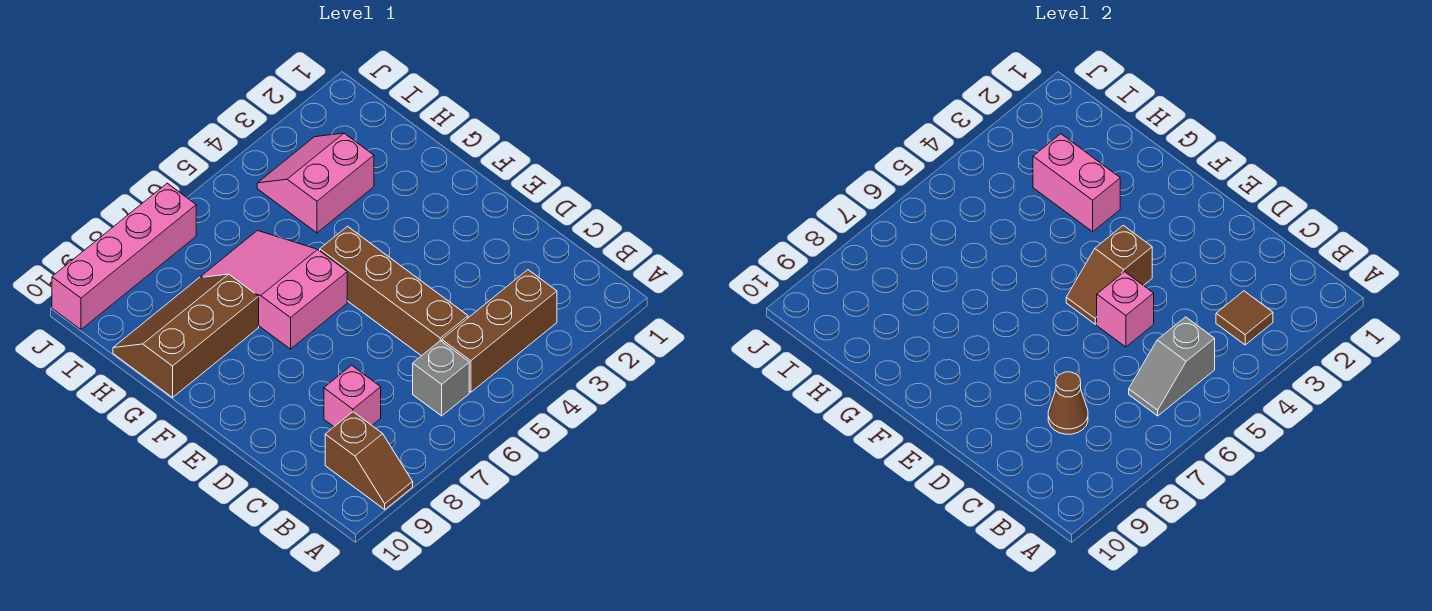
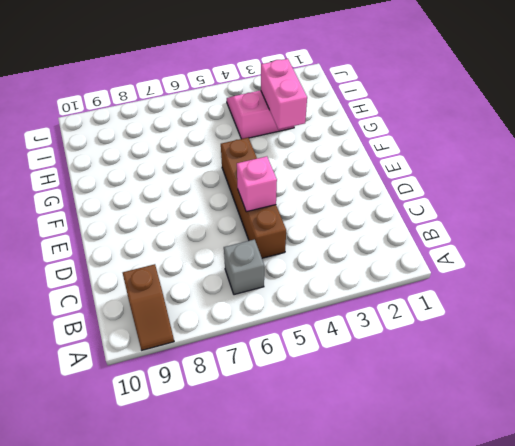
none -> brown 1x3 brick [442,270,557,392]
none -> pink 1x1 brick [324,365,381,427]
none -> pink 2x3 slope [200,231,347,349]

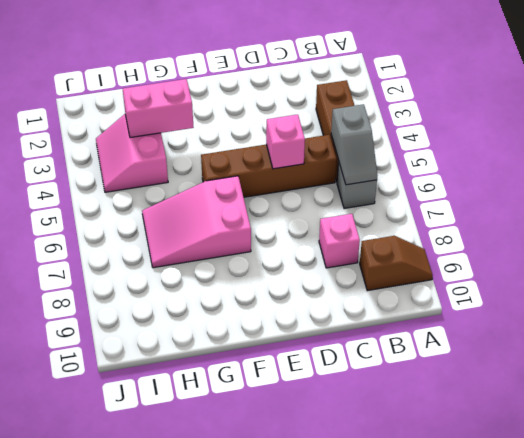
none -> brown 2x3 slope [113,274,259,397]
none -> pink 1x4 brick [52,183,196,329]
none -> brown 1x1 tile [1216,291,1273,345]

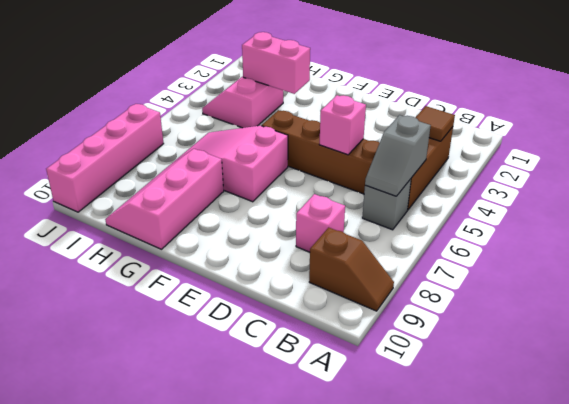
pink 2x3 slope [105,149,224,249] -> brown 2x3 slope [113,274,259,397]
none -> brown 1x1 cone [1048,372,1088,434]
none -> brown 1x2 slope [1066,225,1152,324]

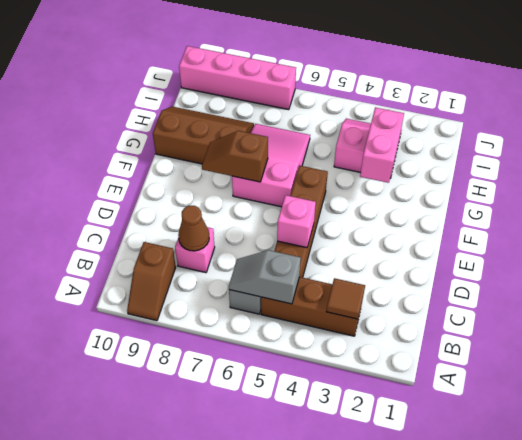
brown 1x2 slope [202,131,268,182] -> brown 1x2 slope moved to [1066,225,1152,324]

